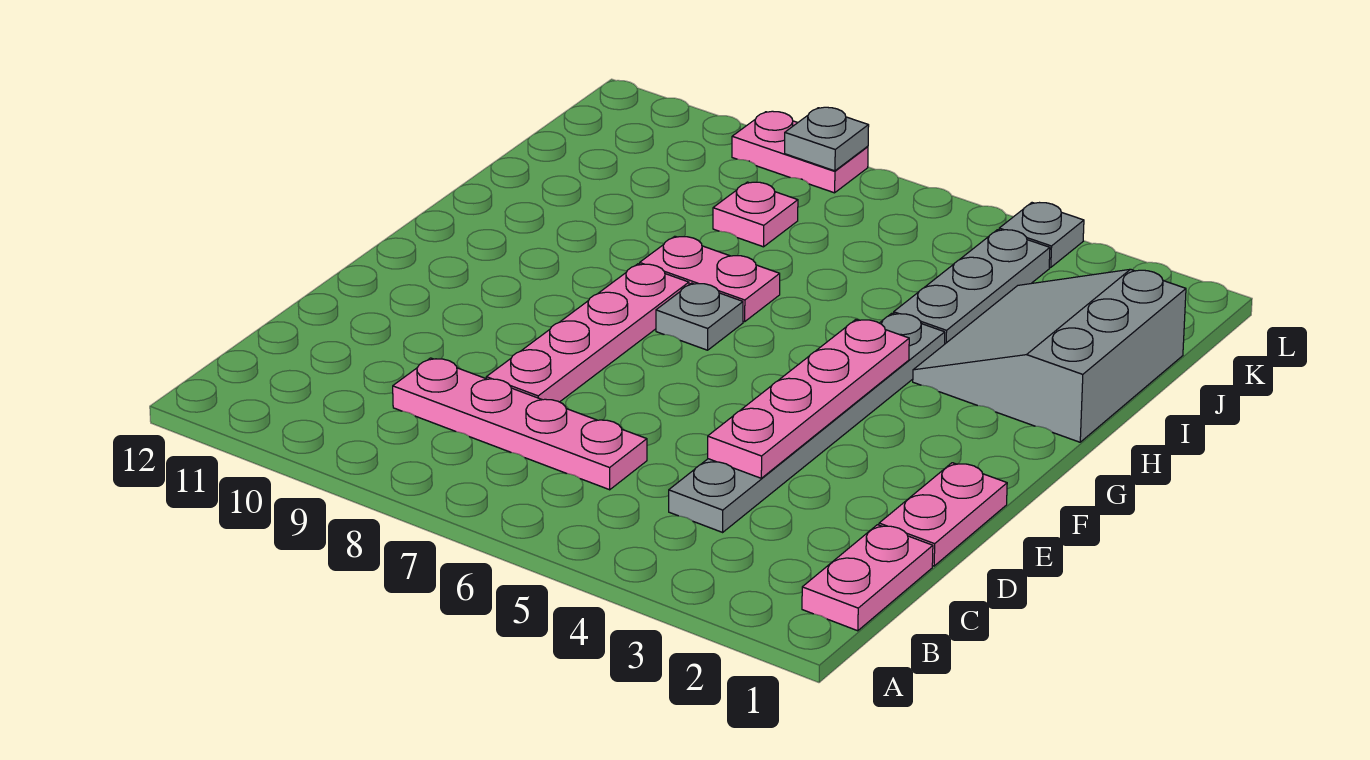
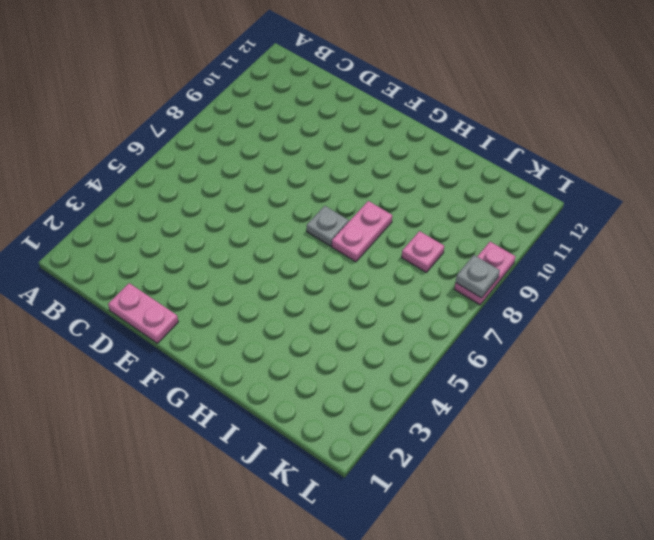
none -> pink 1x2 plate [802,525,933,631]
none -> grey 1x6 plate [669,313,945,532]
none -> pink 1x4 plate [393,358,647,490]

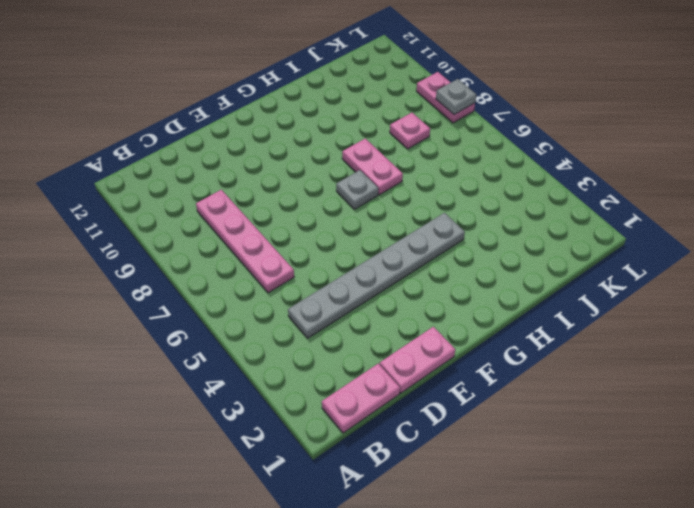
none -> pink 1x4 plate [486,264,689,402]
none -> grey 3x3 slope [913,269,1186,442]
none -> grey 1x3 plate [894,230,1050,344]

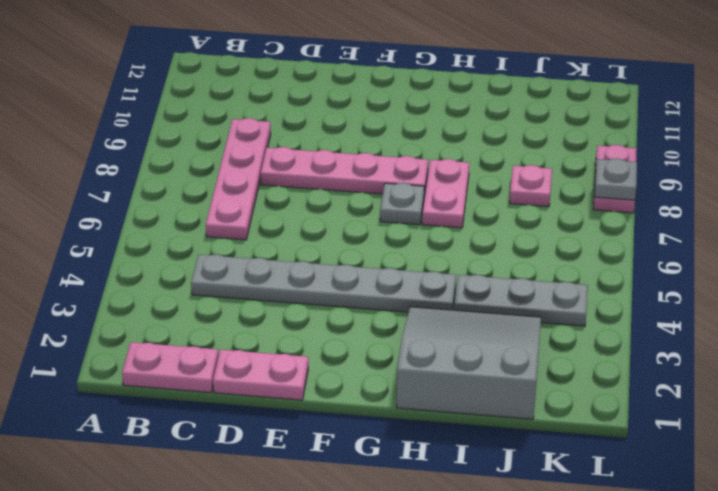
none -> grey 1x1 plate [999,203,1084,268]
none -> pink 1x4 plate [708,319,909,478]

